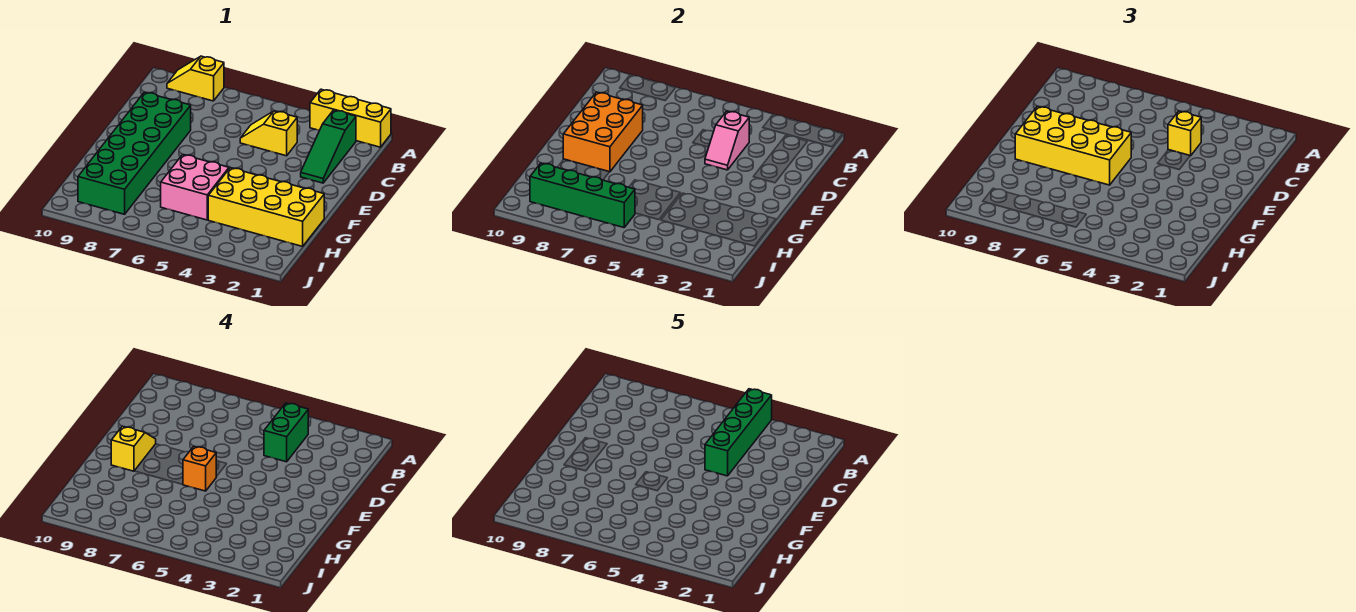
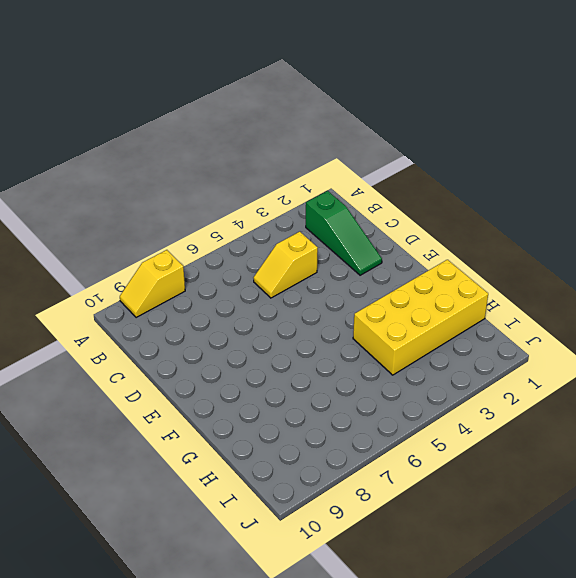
none -> yellow 1x3 brick [310,89,391,147]
none -> green 2x6 brick [78,92,191,214]
none -> pink 2x2 brick [161,155,229,220]

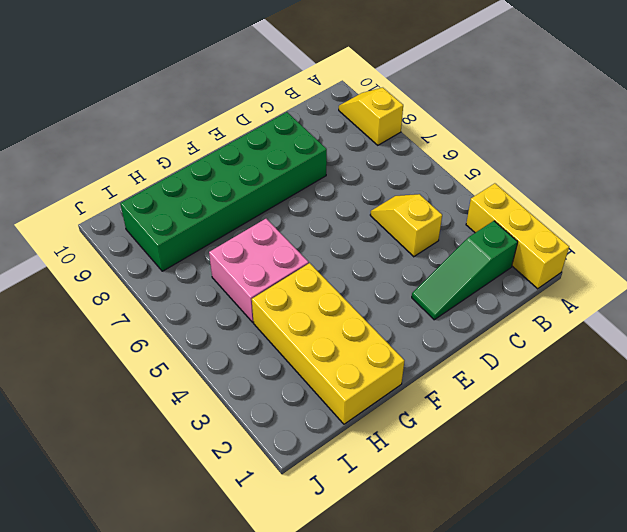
none -> pink 1x2 slope [705,111,749,170]
none -> orange 2x3 brick [563,92,643,172]
none -> green 1x4 brick [530,163,635,228]

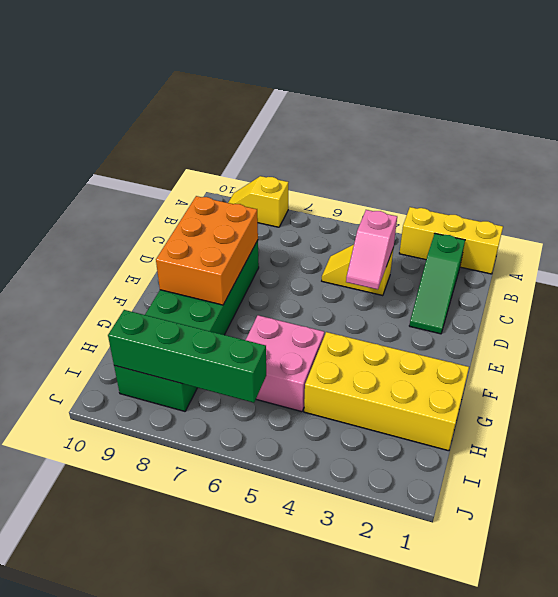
none -> yellow 1x1 brick [1168,111,1201,156]
none -> yellow 2x4 brick [1015,106,1131,185]
none -> green 1x2 brick [264,403,308,462]

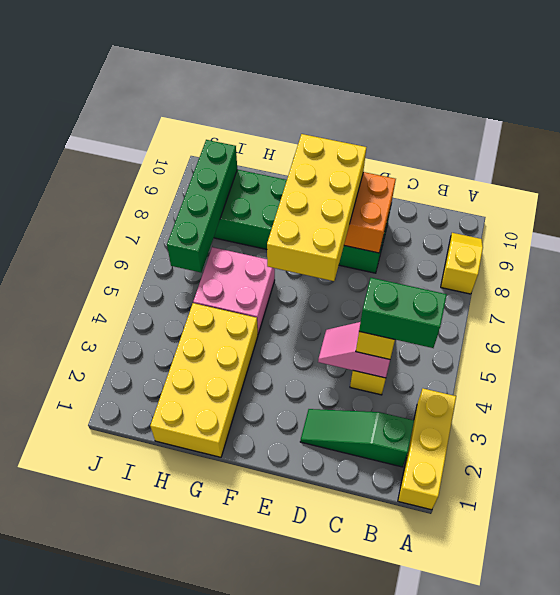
none -> yellow 1x2 slope [111,426,156,471]
none -> orange 1x1 brick [183,446,216,491]
none -> green 1x4 brick [705,389,772,476]

